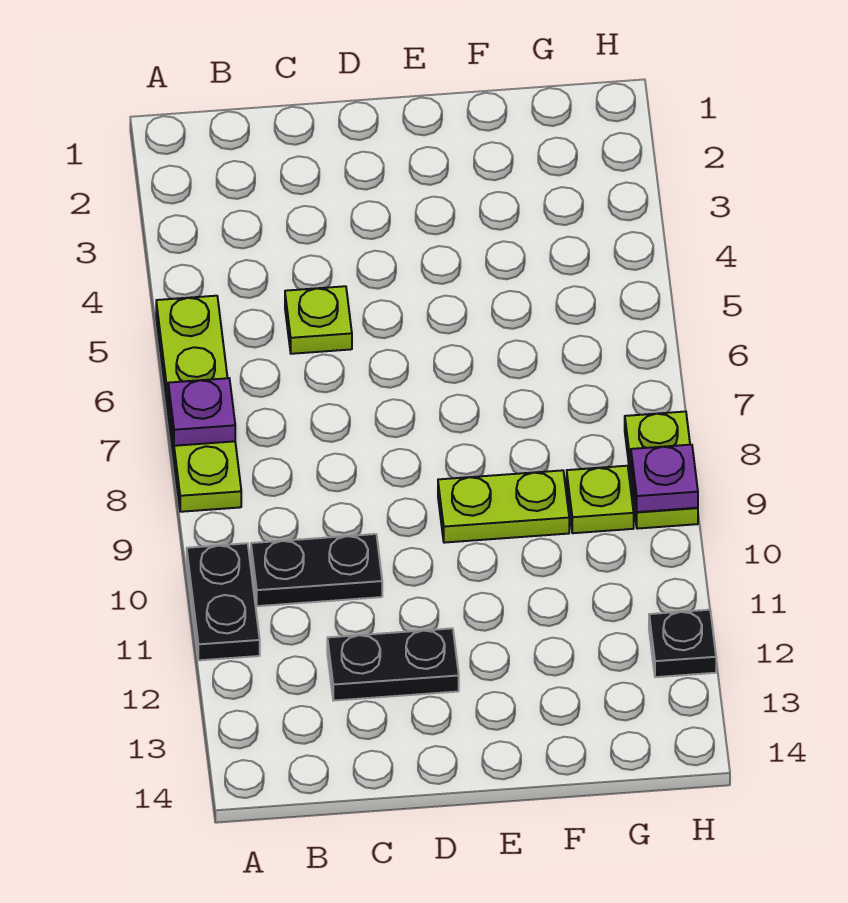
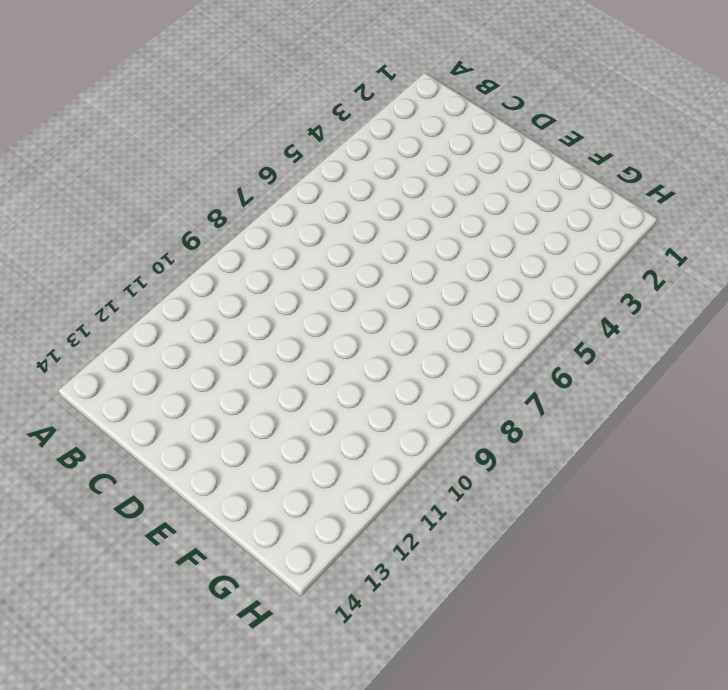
none -> lime 1x4 plate [156,296,241,512]
none -> black 1x2 plate [187,543,260,660]

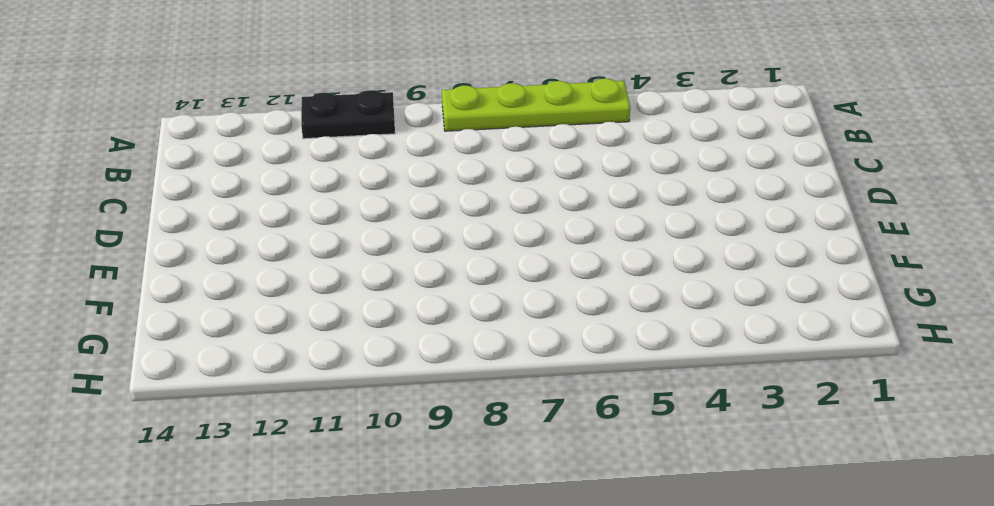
none -> black 1x2 plate [251,534,382,606]
none -> lime 1x1 plate [285,286,352,354]

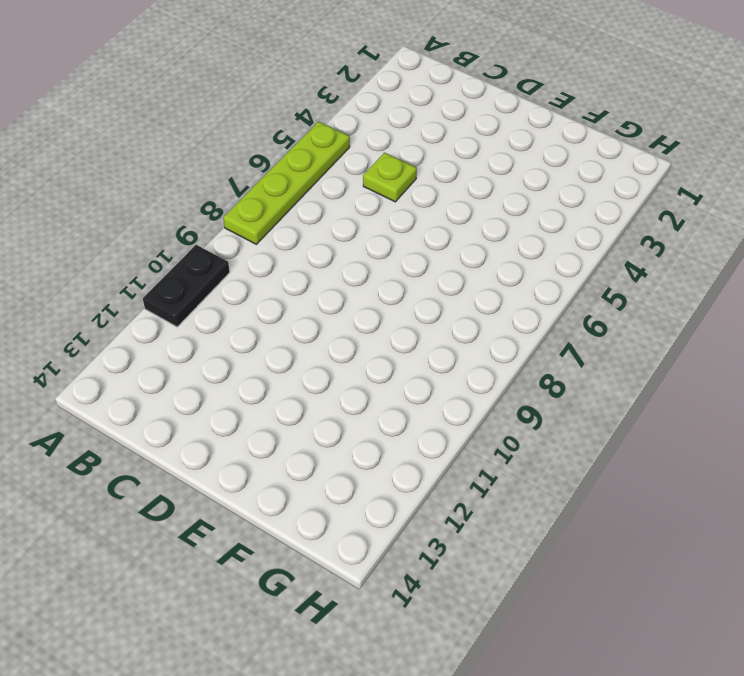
none -> black 1x2 plate [251,534,382,606]
none -> black 1x2 plate [327,628,459,701]

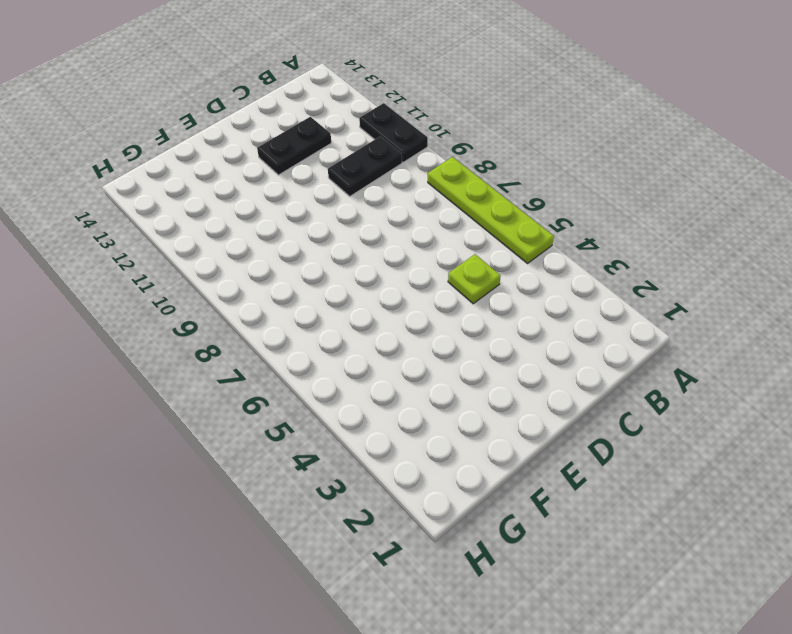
none -> lime 1x2 plate [438,470,569,543]
none -> lime 1x1 plate [567,466,634,533]

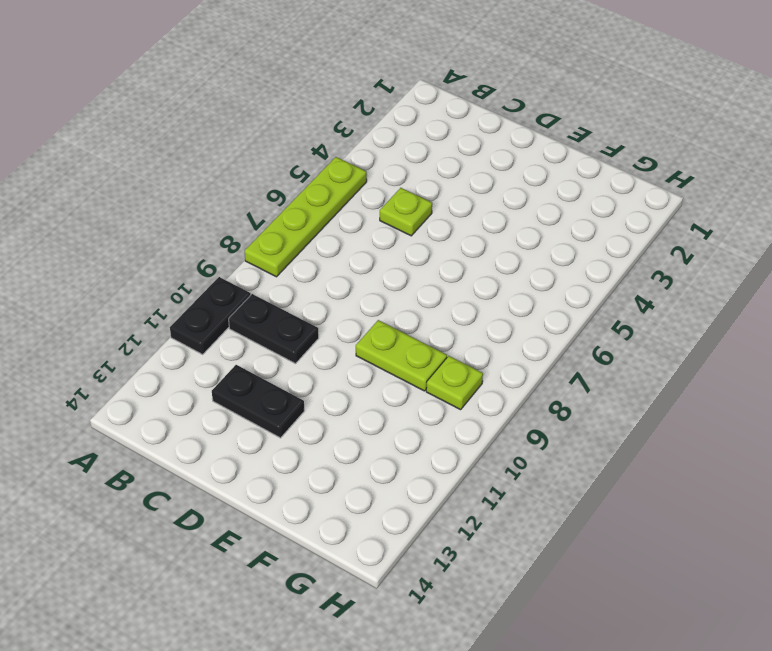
none -> lime 1x2 plate [625,412,698,529]
none -> black 1x1 plate [649,610,716,677]

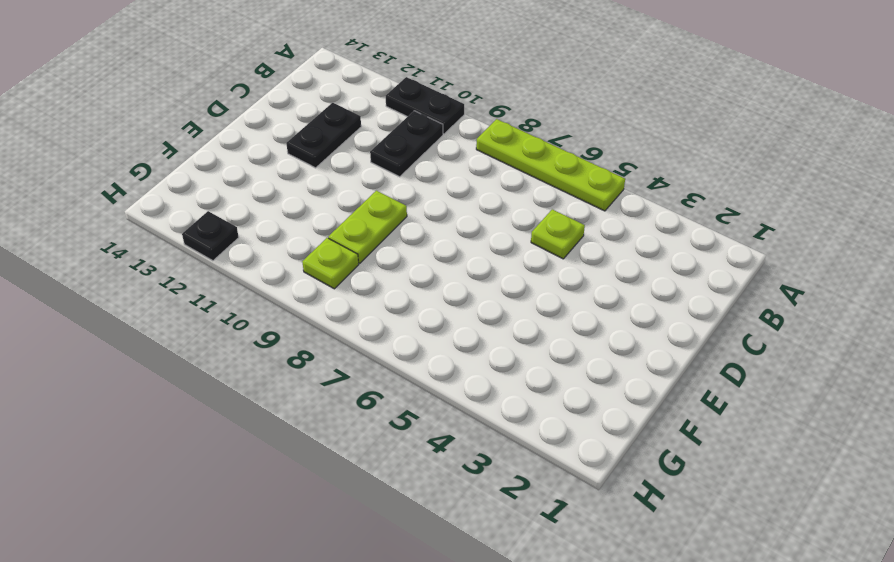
none -> lime 1x2 plate [625,412,698,529]
none -> purple 1x1 plate [168,378,235,446]

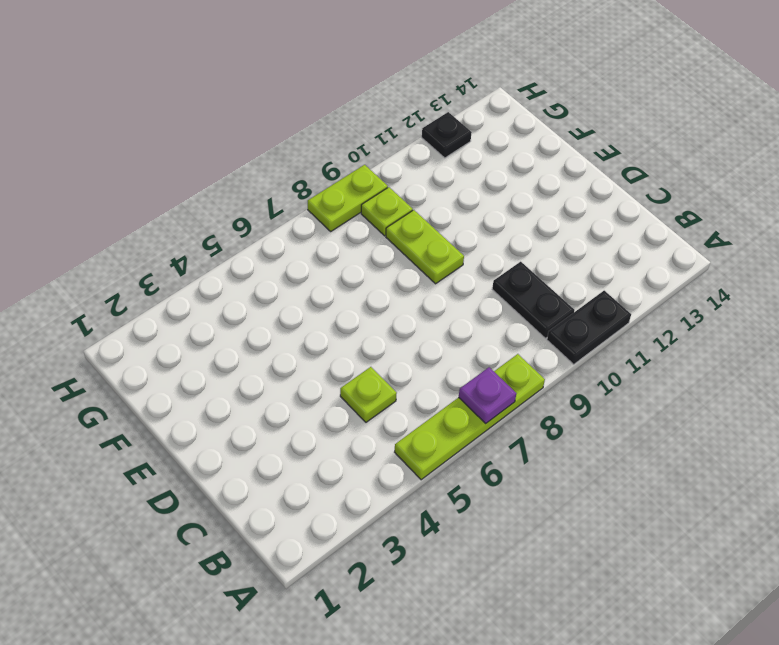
none -> black 1x2 plate [327,628,459,701]
none -> purple 1x1 plate [631,445,698,512]

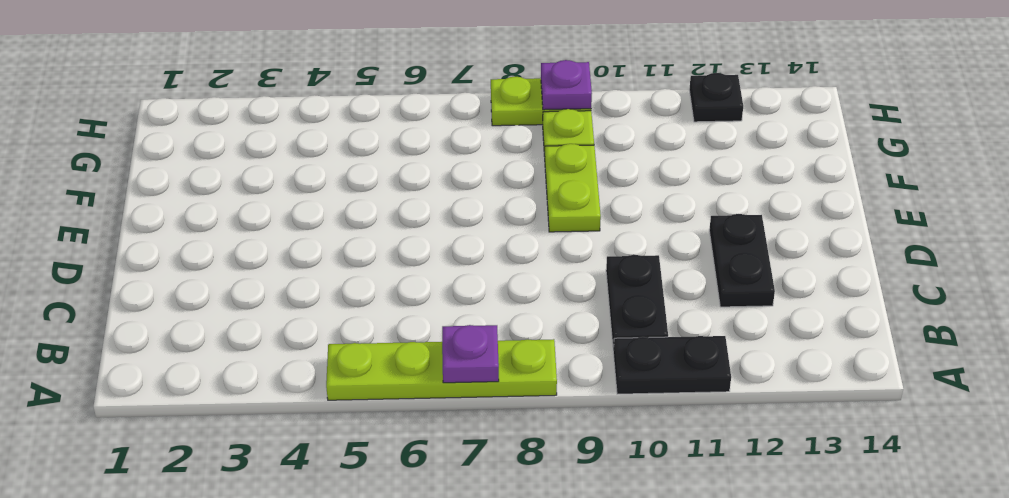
none -> lime 1x1 plate [285,286,352,354]

